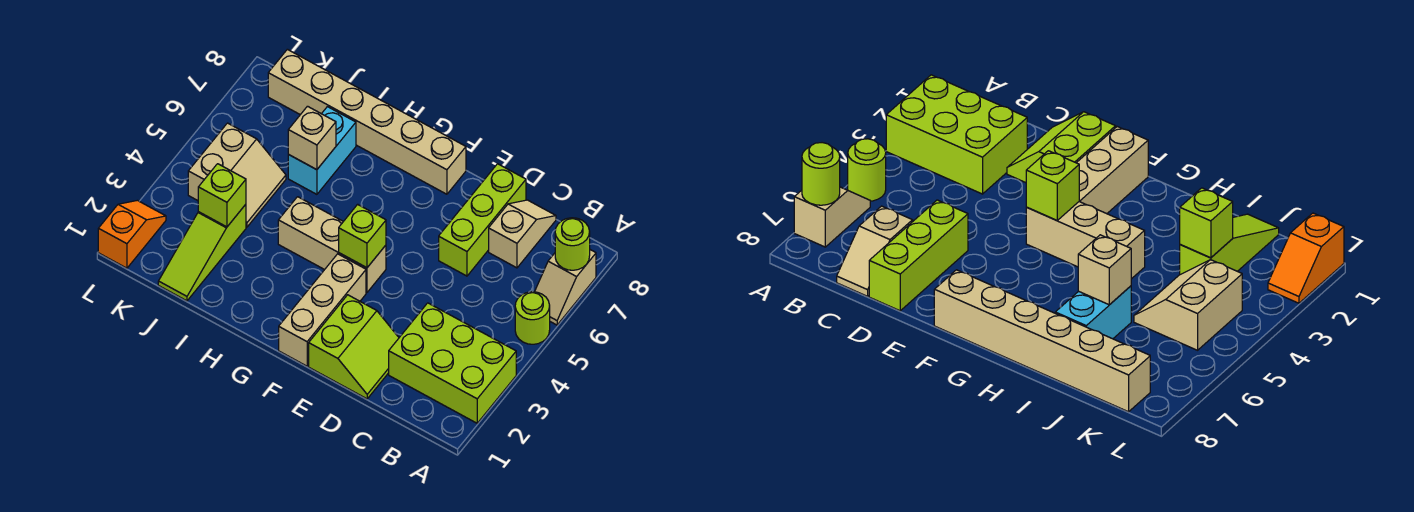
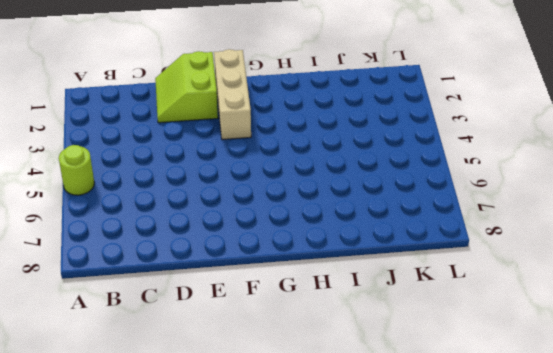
none -> lime 2x3 brick [389,303,516,423]
none -> tan 1x2 slope [535,250,596,325]
none -> tan 1x2 slope [489,200,556,268]

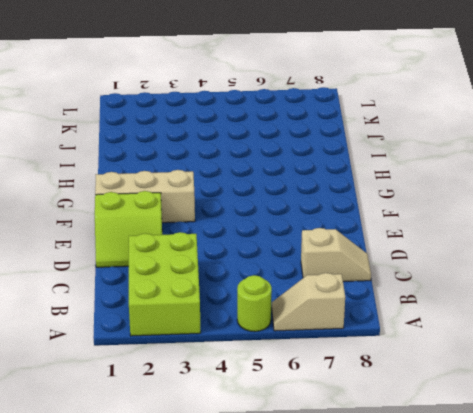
none -> lime 1x3 brick [439,164,526,276]
none -> tan 1x3 brick [278,197,386,292]
none -> tan 1x6 brick [268,49,466,194]

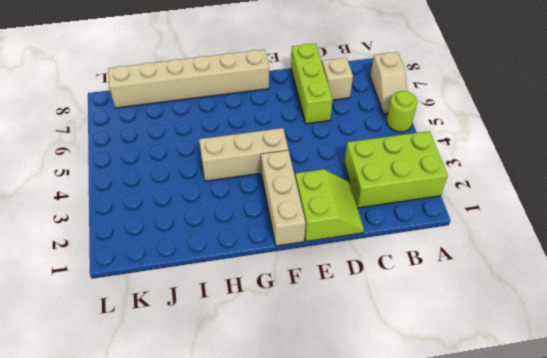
none -> cyan 1x2 brick [288,107,356,194]
none -> lime 1x3 slope [158,204,246,301]
none -> tan 2x2 slope [188,123,286,227]

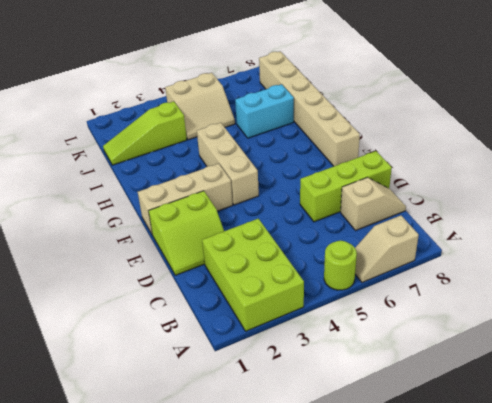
none -> orange 1x2 slope [98,200,166,268]
none -> lime 1x1 round brick [555,218,590,270]
none -> lime 1x1 brick [339,204,386,268]

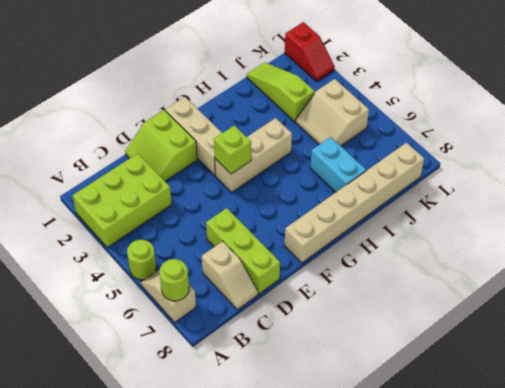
red 1x2 slope [285,22,335,81] -> orange 1x2 slope [98,200,166,268]
none -> tan 1x1 brick [288,106,336,170]
none -> lime 1x1 brick [198,164,246,227]

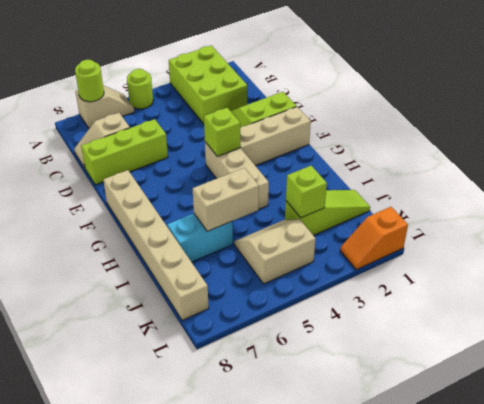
tan 1x2 brick [193,168,259,231] -> tan 1x1 brick [288,106,336,170]

